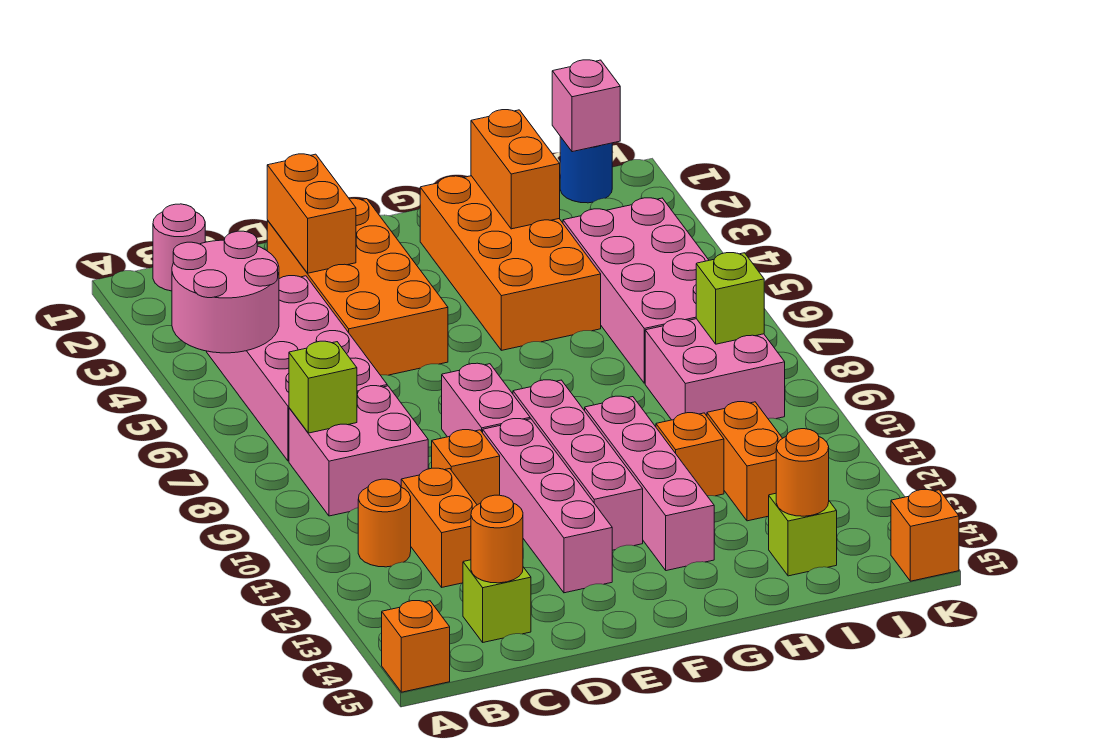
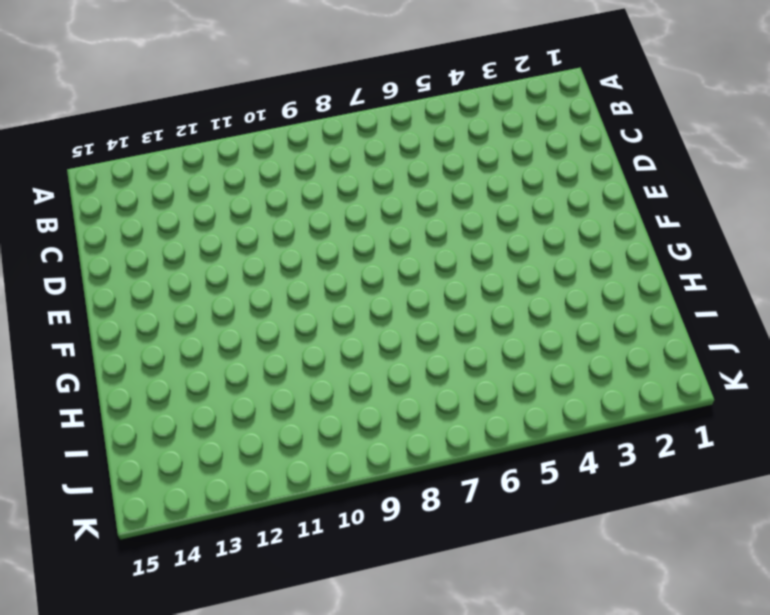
none -> orange 1x1 brick [382,601,450,692]
none -> pink 1x1 round brick [153,204,205,291]
none -> pink 2x4 brick [207,276,387,461]

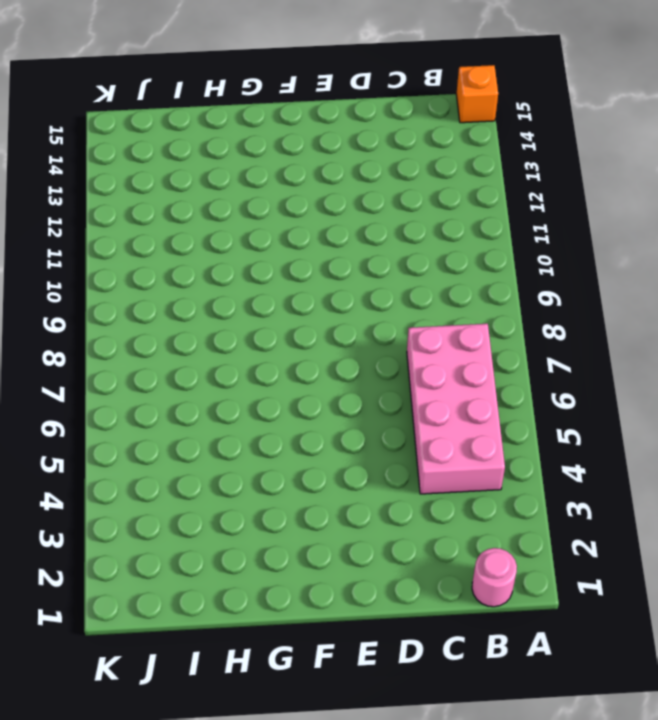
none -> pink 2x2 brick [289,386,428,516]
none -> orange 1x1 round brick [358,479,411,567]
none -> orange 1x2 brick [401,468,477,587]

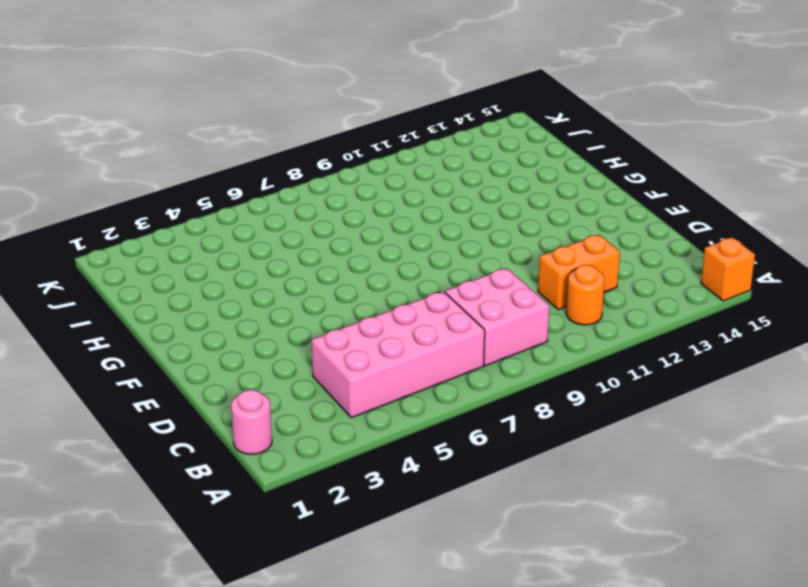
none -> lime 1x1 brick [463,560,531,642]
none -> orange 2x4 brick [267,198,448,375]
none -> orange 1x1 brick [432,430,500,505]

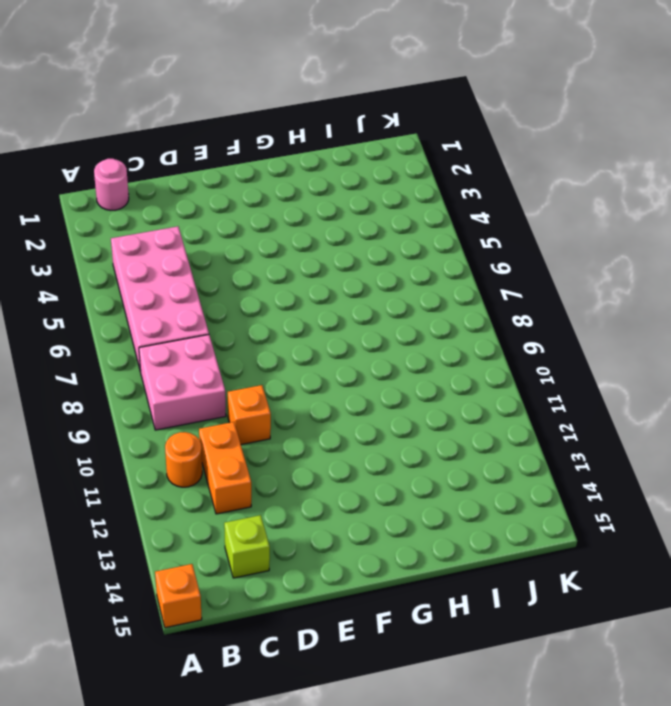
none -> orange 2x4 brick [267,198,448,375]
none -> pink 1x2 brick [442,363,530,437]
none -> pink 1x4 brick [483,419,612,593]

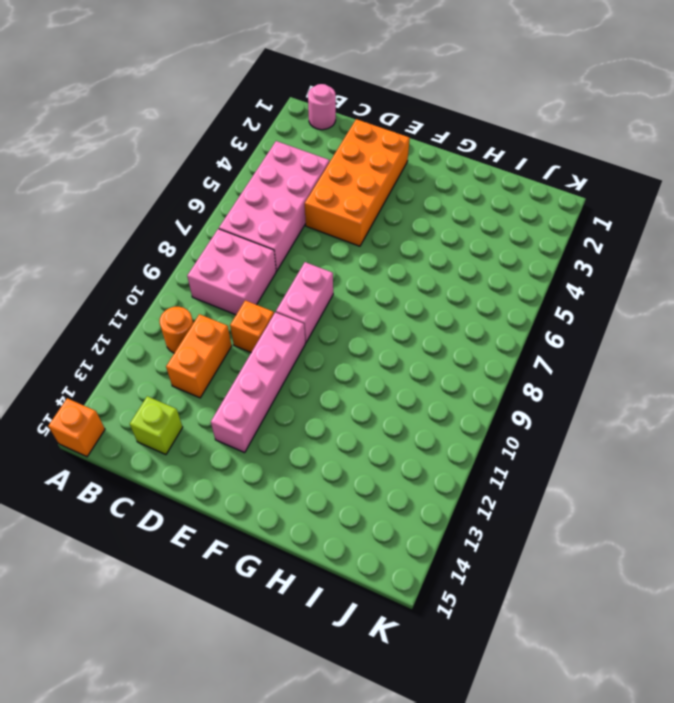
none -> pink 1x4 brick [513,380,643,550]
none -> orange 2x4 brick [420,176,601,350]
none -> pink 1x4 brick [585,396,714,571]

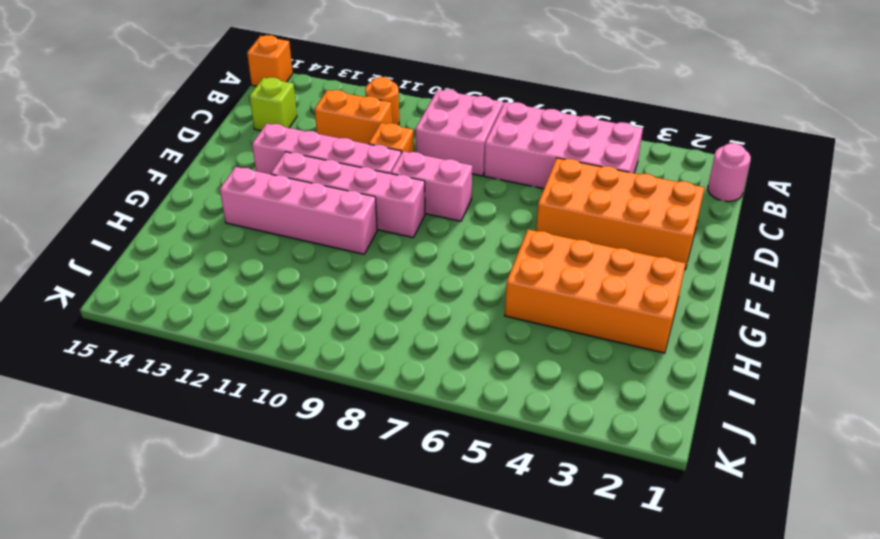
none -> orange 1x1 brick [656,413,724,496]
none -> pink 2x4 brick [563,198,709,383]
none -> pink 2x2 brick [645,319,785,420]

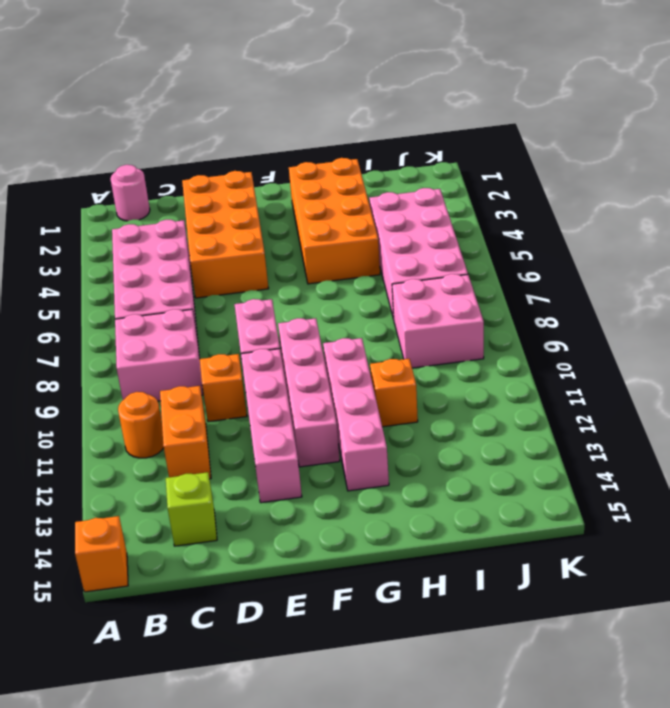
none -> orange 1x2 brick [707,402,782,521]
none -> lime 1x1 brick [769,493,837,576]
none -> blue 1x1 round brick [560,137,612,203]

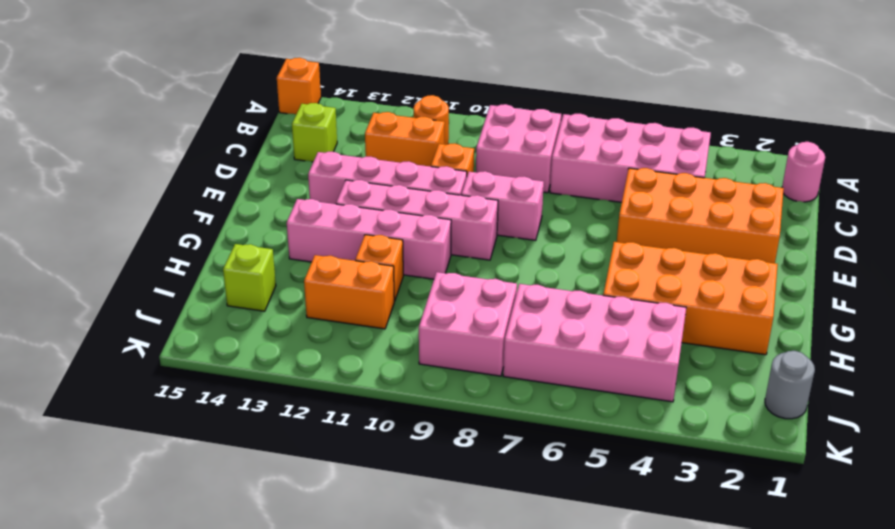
grey 1x1 round brick [765,351,815,419] -> blue 1x1 round brick [560,137,612,203]
none -> orange 1x1 brick [891,490,959,581]
none -> pink 2x2 round brick [172,231,279,353]
none -> lime 1x1 brick [289,341,357,433]

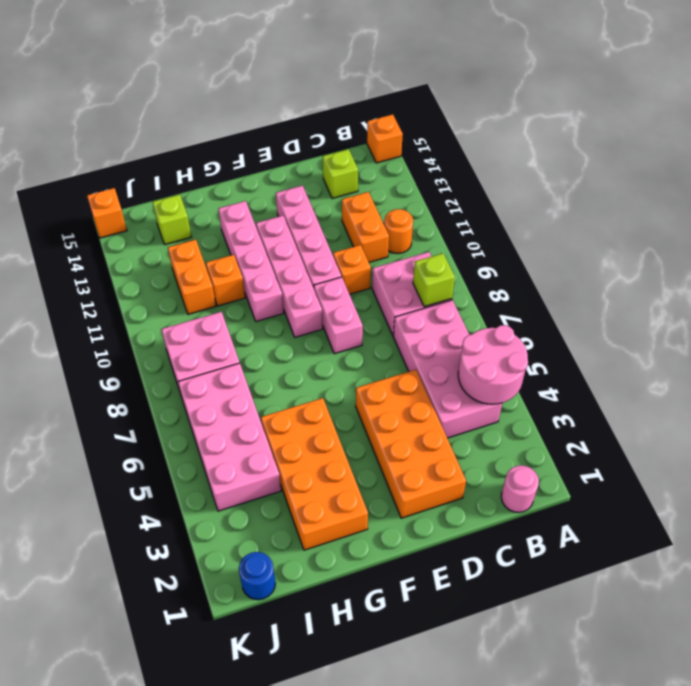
none -> orange 1x1 round brick [471,495,523,583]
none -> orange 1x2 brick [267,154,356,273]
none -> orange 1x2 brick [471,110,560,229]

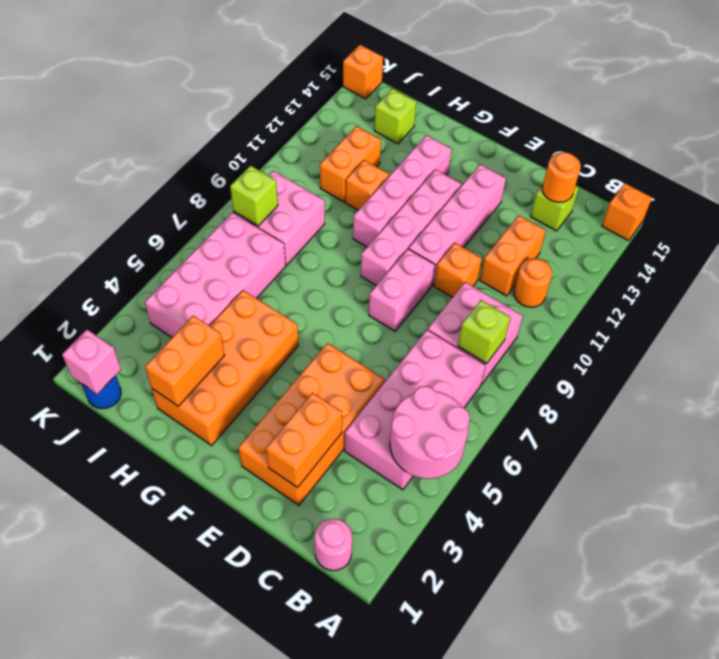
none -> orange 1x1 round brick [776,429,829,516]

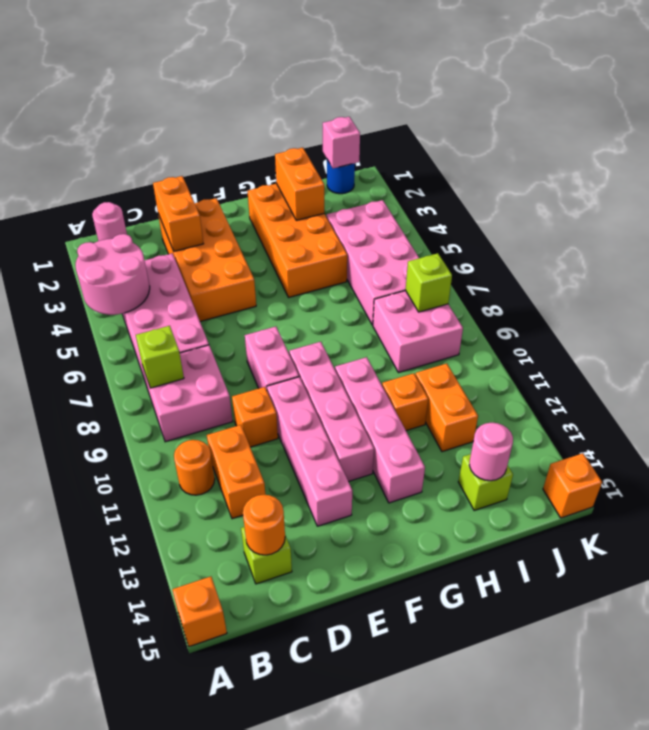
pink 1x1 round brick [469,423,513,481] -> orange 1x1 round brick [776,429,829,516]

